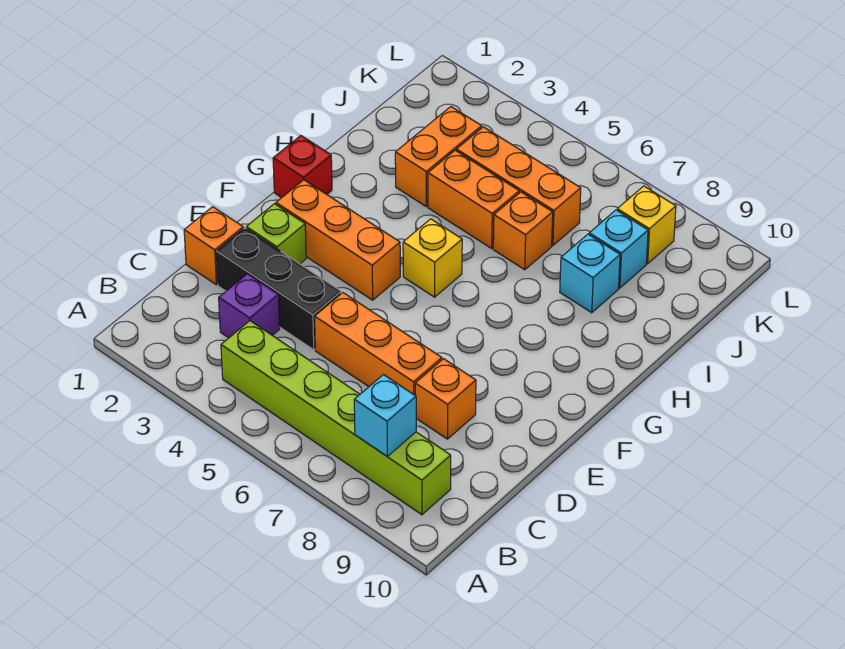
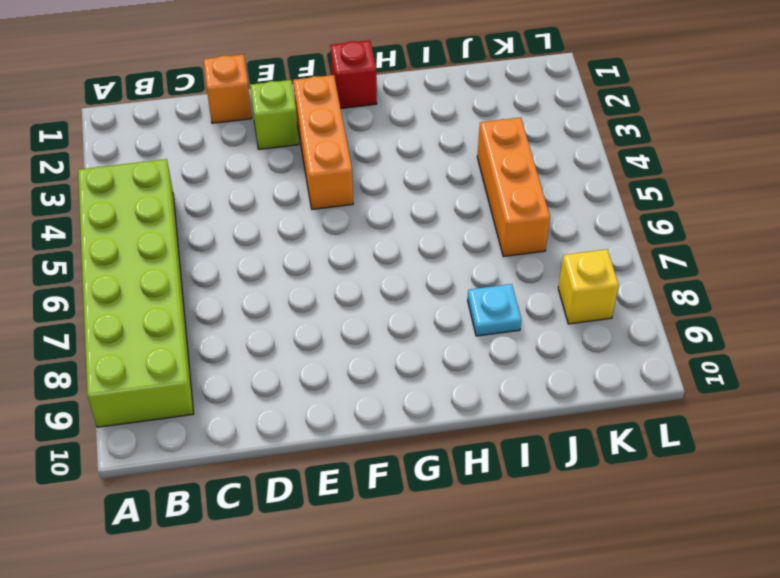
lime 2x6 brick [78,159,194,427] -> lime 1x6 brick [221,321,451,515]
cyan 1x1 plate [468,284,521,336] -> cyan 1x1 brick [560,234,620,313]
none -> purple 1x1 brick [219,274,280,338]
none -> black 1x3 brick [216,228,341,350]
none -> orange 1x3 brick [315,293,442,395]

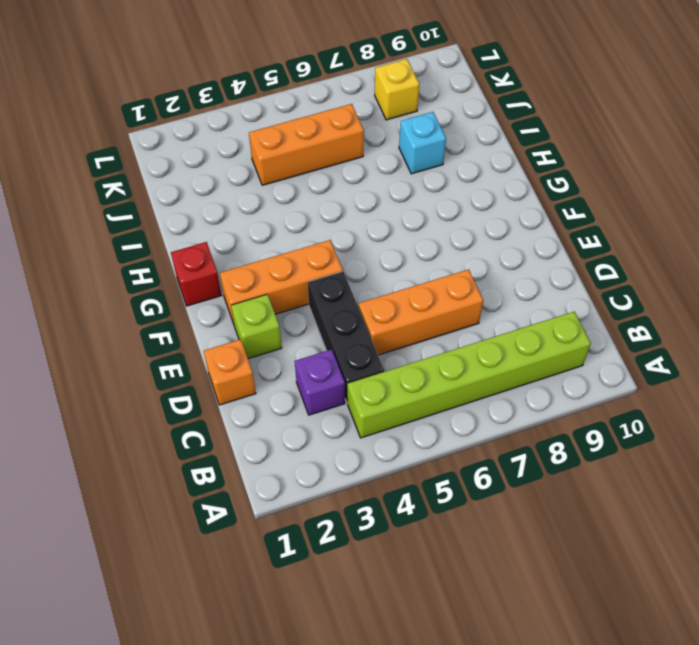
black 1x3 brick [308,272,384,403] -> black 1x3 brick turned to [216,228,341,350]
none -> orange 1x1 brick [415,359,476,439]
none -> yellow 1x1 brick [403,219,462,297]
none -> orange 1x2 brick [395,107,482,206]

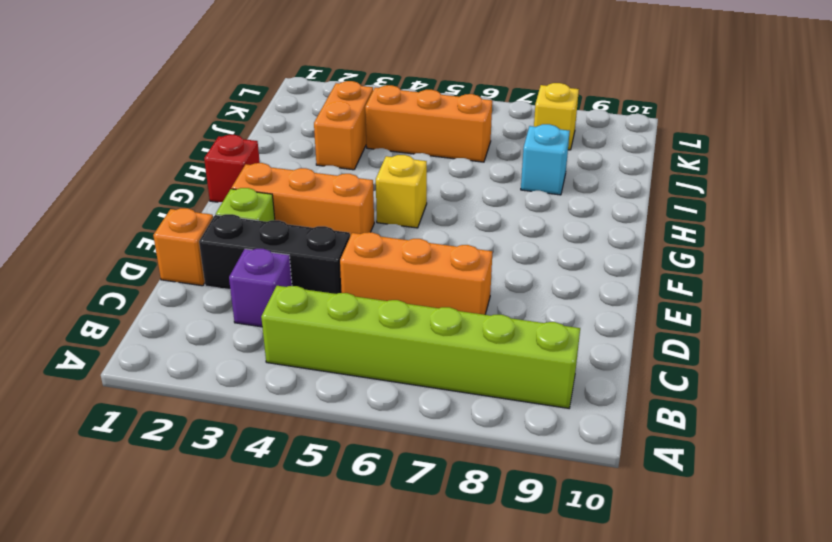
none -> orange 1x1 brick [415,359,476,439]
none -> orange 1x2 brick [428,150,519,248]
none -> orange 1x1 brick [493,192,553,270]

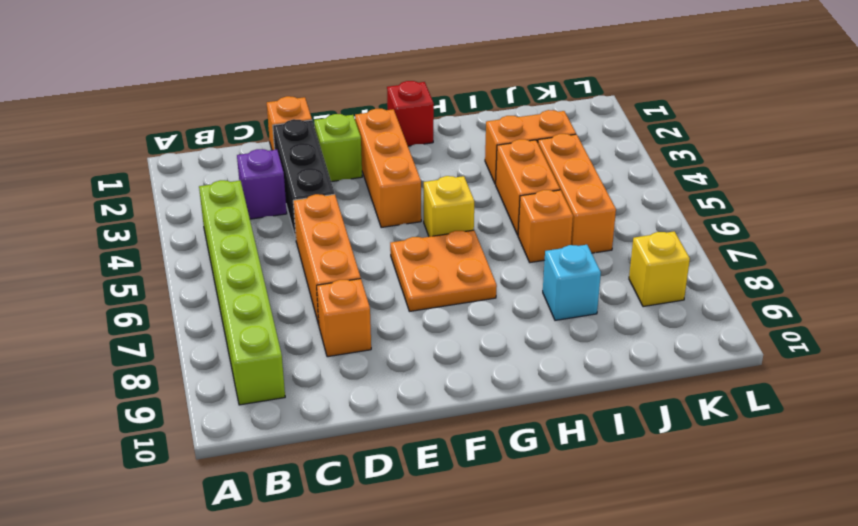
orange 2x2 plate [390,230,497,311] -> none
none -> cyan 1x1 brick [589,210,648,288]
none -> cyan 1x1 brick [354,375,416,456]

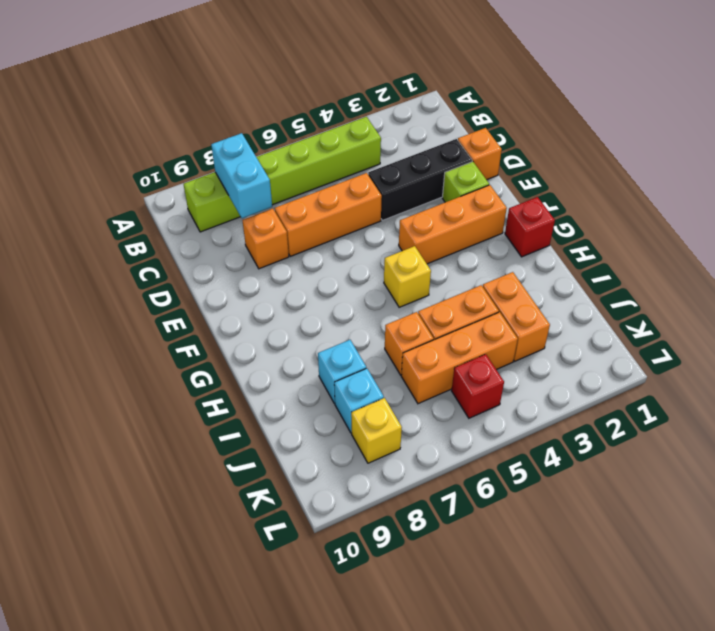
cyan 1x2 brick [211,133,272,218] -> cyan 1x1 brick [354,375,416,456]
red 1x1 brick [452,354,504,418] -> none
none -> purple 1x1 brick [219,274,280,338]

